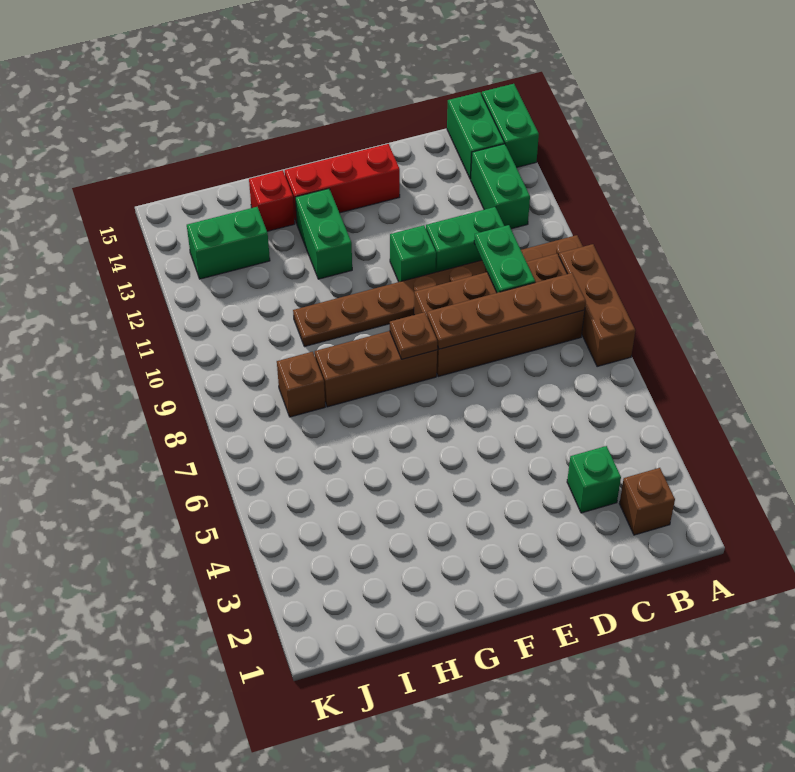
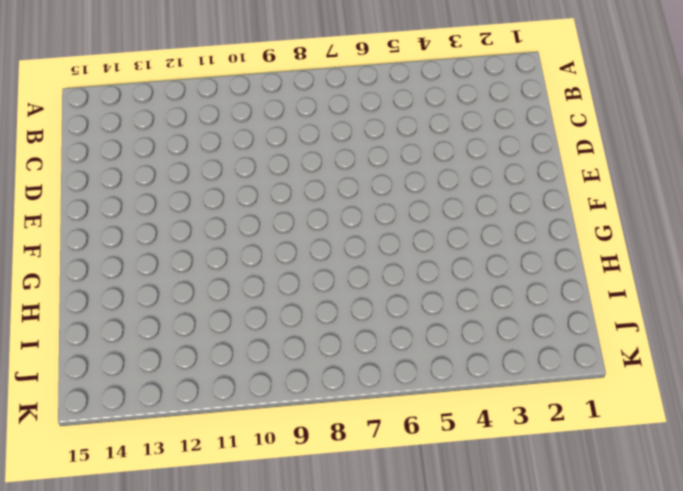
none -> brown 1x3 brick [559,244,635,367]
none -> brown 1x8 plate [293,235,583,347]
none -> green 1x2 brick [482,84,539,167]

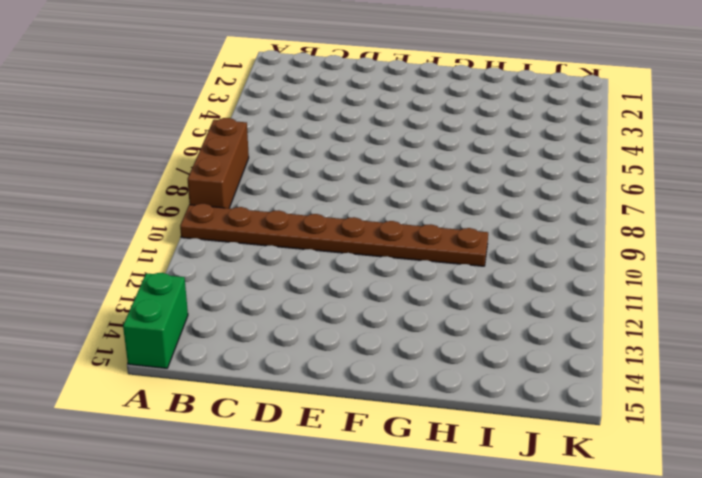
none -> brown 1x1 brick [619,468,675,535]
none -> brown 2x4 brick [414,254,585,376]
none -> green 1x2 brick [471,144,530,229]

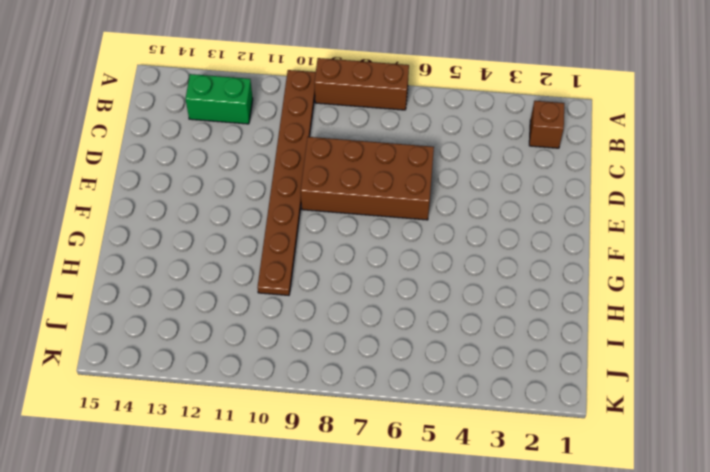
brown 2x4 brick [301,137,434,220] -> brown 2x4 brick turned to [414,254,585,376]
none -> green 1x2 brick [482,84,539,167]
none -> green 1x2 brick [447,92,504,179]
none -> green 1x1 brick [567,446,621,513]

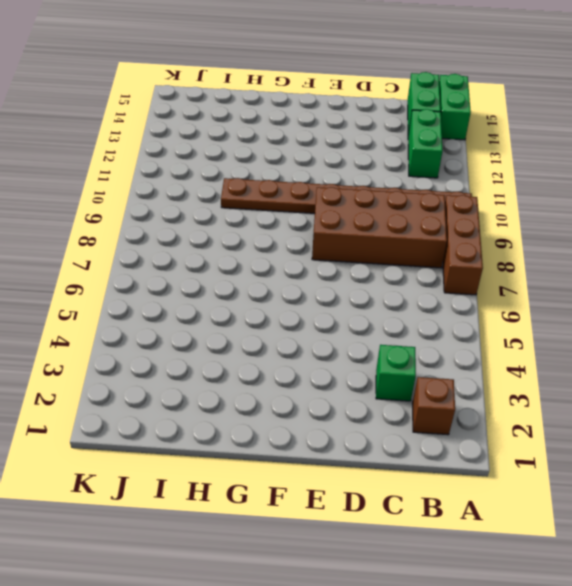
none -> green 1x2 brick [426,207,504,272]
none -> green 1x1 brick [390,225,436,282]
none -> red 1x3 brick [285,144,400,224]

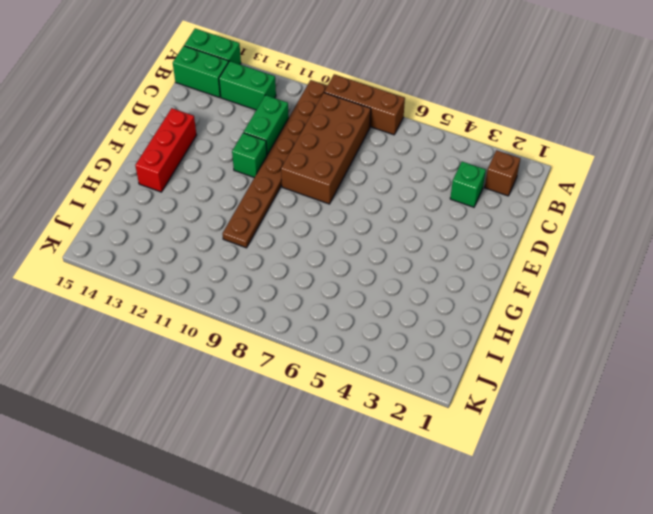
none -> brown 1x3 brick [315,331,437,407]
none -> green 1x2 brick [295,189,352,279]
none -> red 1x1 brick [249,170,295,231]

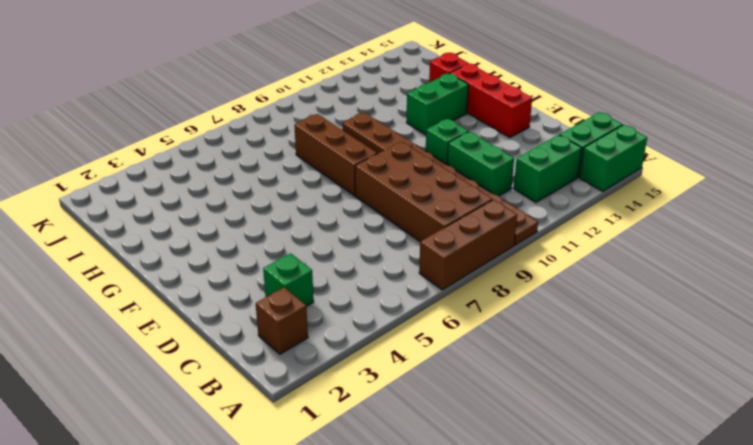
none -> brown 1x1 brick [277,352,325,417]
none -> green 1x2 brick [187,207,270,279]
none -> brown 1x4 plate [427,273,586,349]

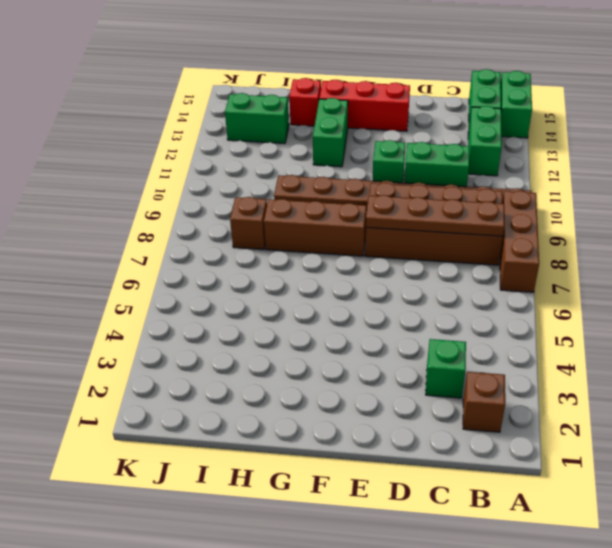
none -> green 1x2 plate [474,225,535,293]
none -> brown 1x1 plate [390,312,437,359]

